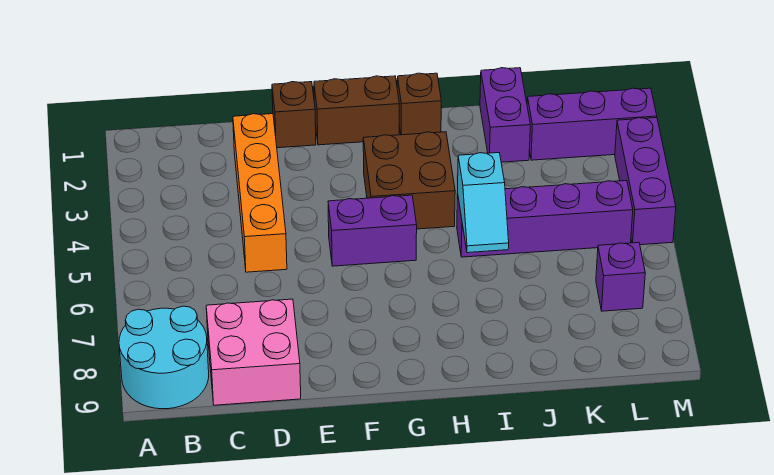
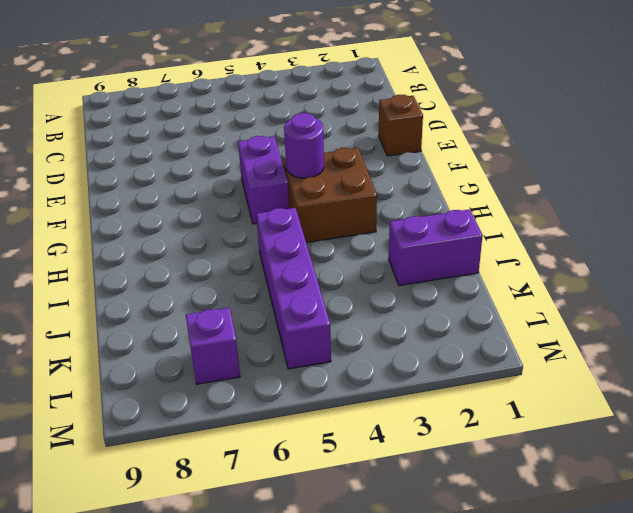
purple 1x1 round brick [284,113,324,178] -> none
none -> cyan 2x2 round brick [119,306,209,409]
none -> pink 2x2 brick [206,299,301,405]
none -> orange 1x4 brick [233,114,287,272]

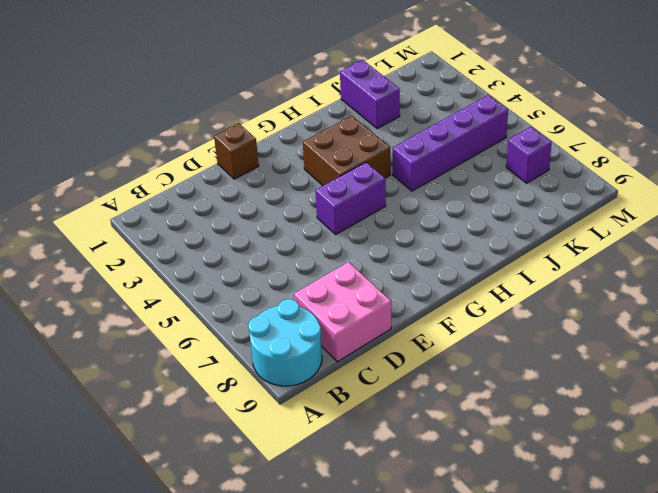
none -> orange 1x4 brick [233,114,287,272]
none -> brown 1x2 brick [314,76,399,145]
none -> brown 1x1 brick [397,73,441,135]

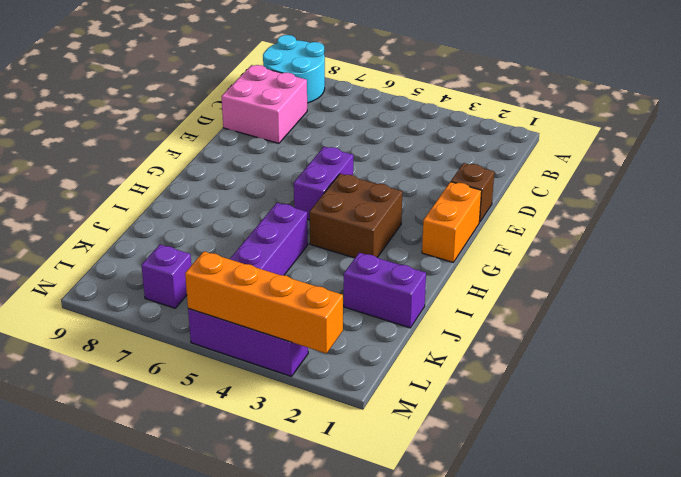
orange 1x2 brick [422,182,482,262] -> brown 1x2 brick [314,76,399,145]
orange 1x4 brick [185,251,343,354] -> orange 1x4 brick moved to [233,114,287,272]
none -> brown 1x1 brick [397,73,441,135]
none -> purple 1x3 brick [527,88,657,160]
none -> cyan 1x2 slope [458,153,509,253]

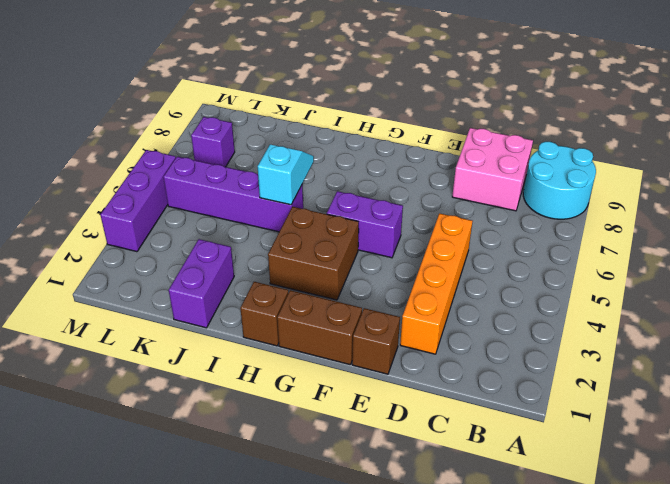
none -> purple 1x3 brick [527,88,657,160]

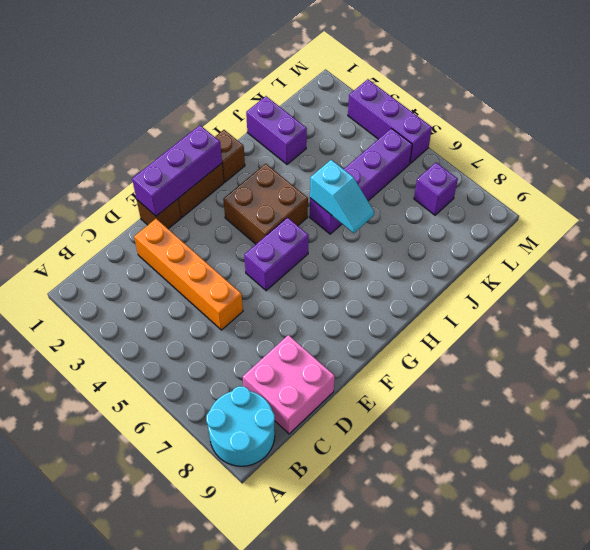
purple 1x3 brick [132,125,222,216] -> purple 1x3 brick moved to [527,88,657,160]

